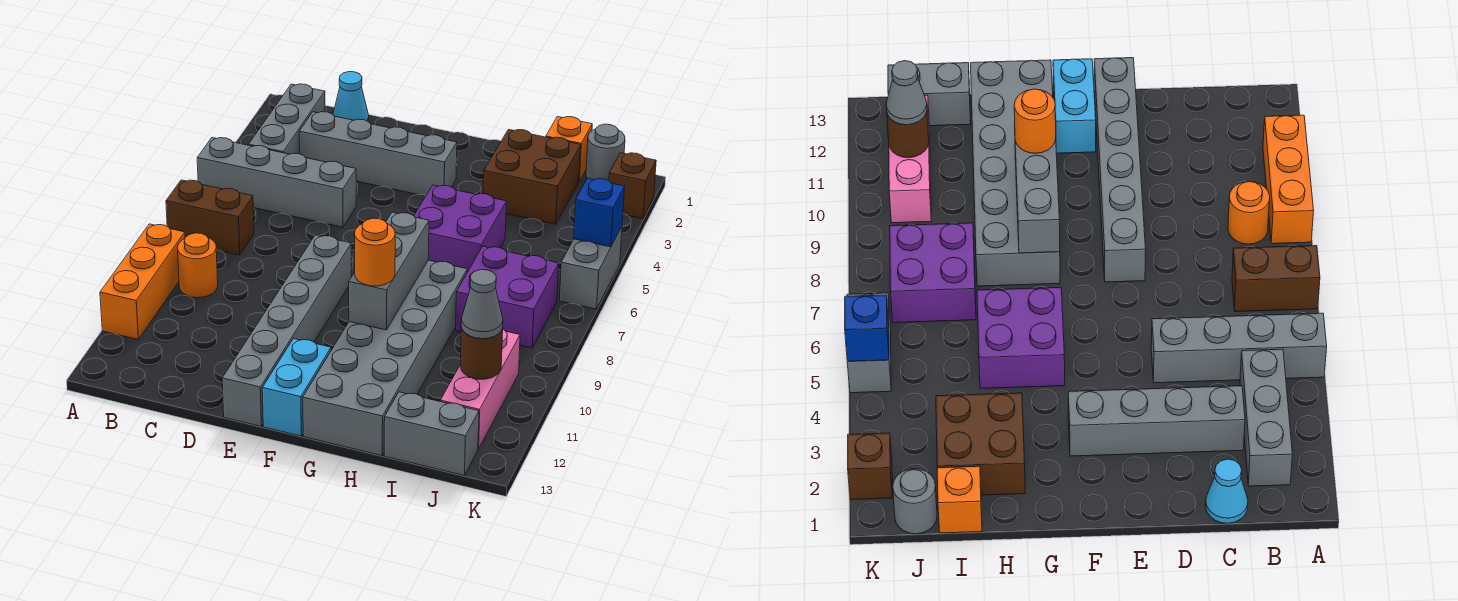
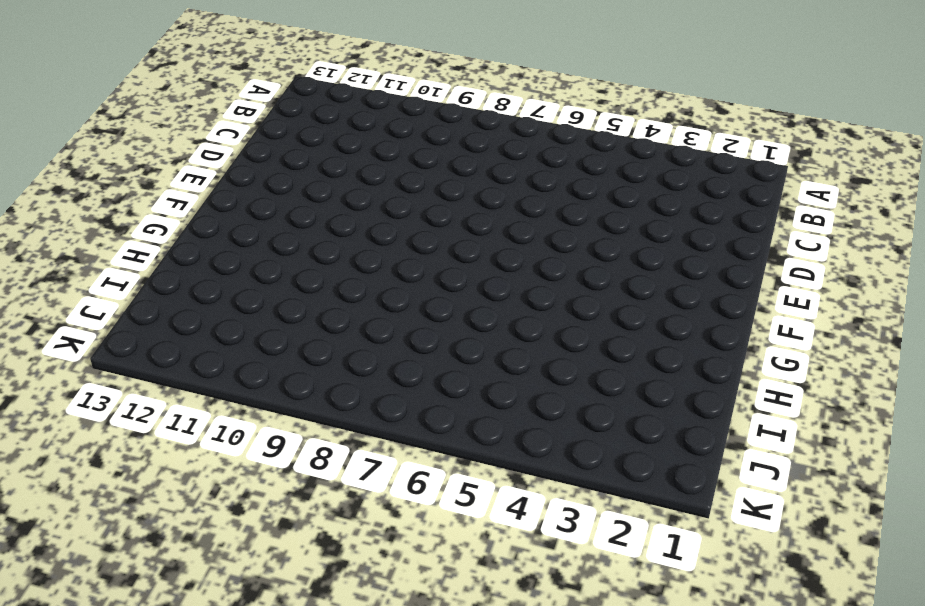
none -> grey 1x4 brick [197,138,356,227]
none -> brown 1x2 brick [166,180,254,255]
none -> orange 1x3 brick [100,224,185,339]

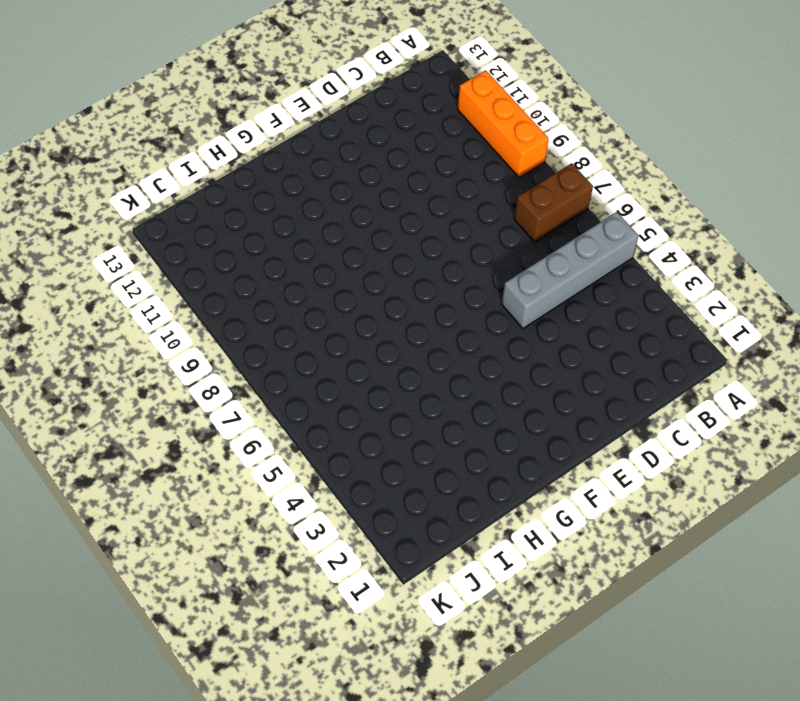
none -> grey 1x3 brick [249,84,325,154]
none -> orange 1x1 round brick [178,233,218,298]
none -> cyan 1x1 cone [333,72,369,122]

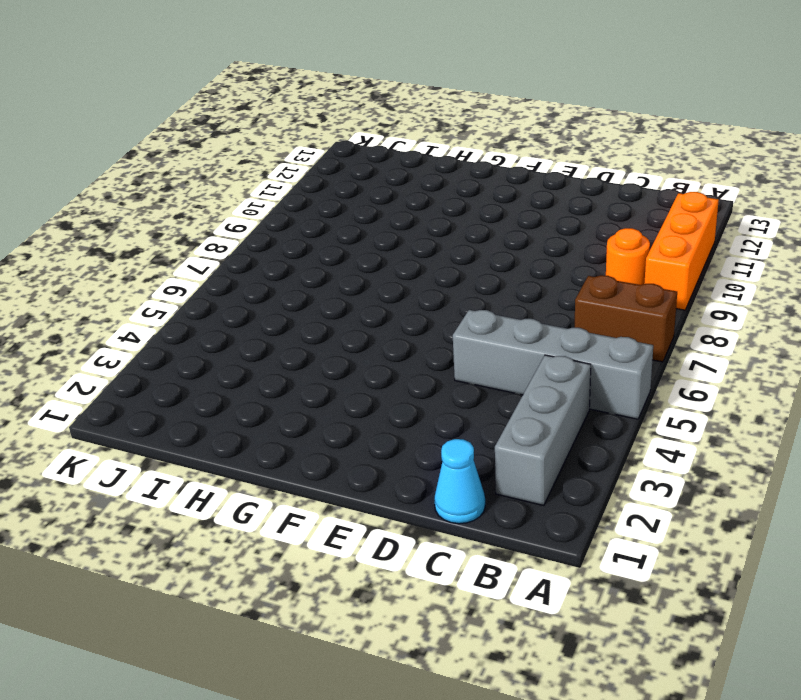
none -> grey 1x4 brick [299,112,457,196]
none -> grey 1x6 brick [222,235,351,426]
none -> cyan 1x2 brick [262,339,331,436]

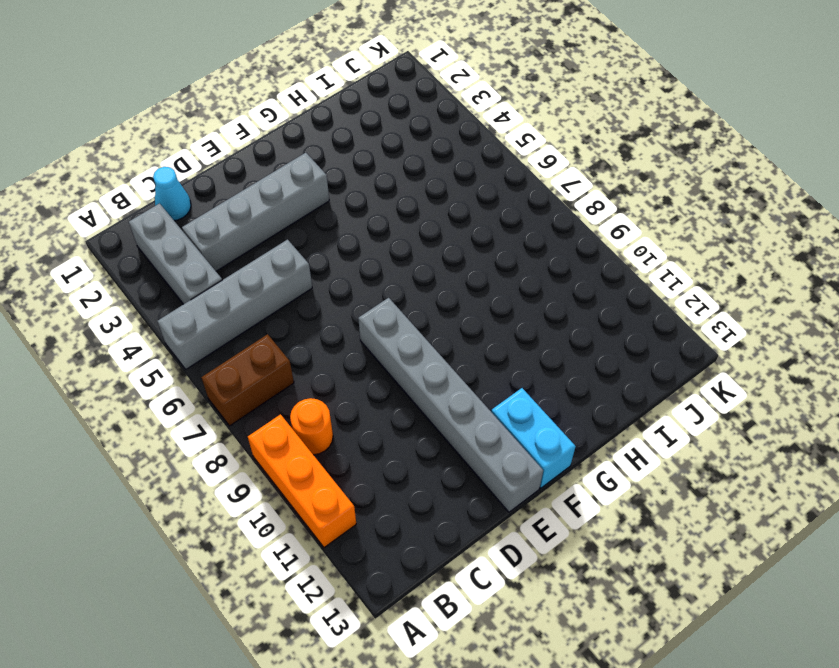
none -> purple 2x2 brick [414,185,507,272]
none -> grey 2x6 brick [303,260,467,456]
none -> brown 2x2 brick [483,130,581,224]

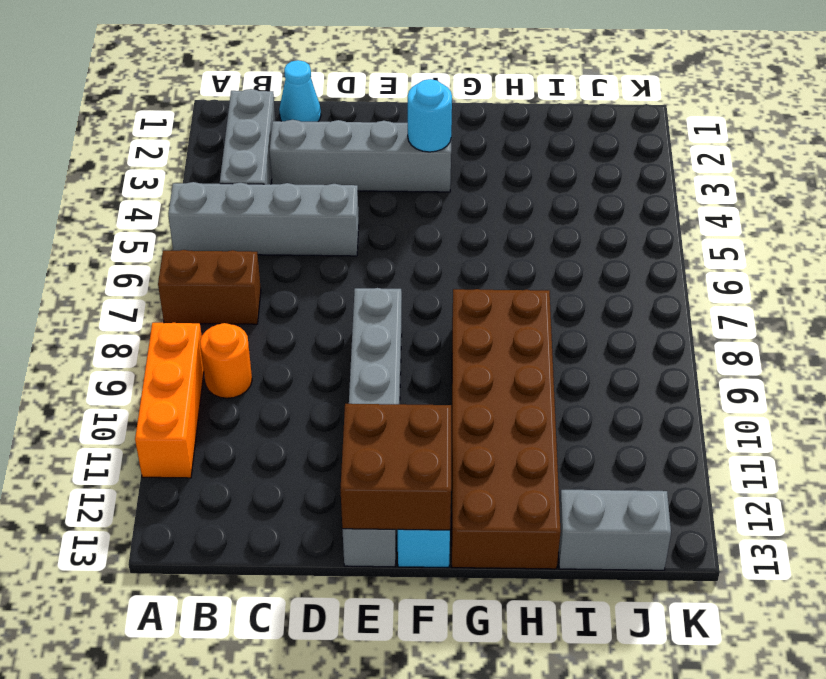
brown 2x2 brick [340,404,451,530] -> brown 2x2 brick moved to [483,130,581,224]
cyan 1x1 round brick [408,79,452,152] -> none
brown 2x6 brick [452,289,561,569] -> grey 2x6 brick [303,260,467,456]
none -> purple 2x2 brick [414,185,507,272]
none -> orange 1x1 brick [546,117,592,181]
none -> purple 2x2 brick [456,246,559,348]

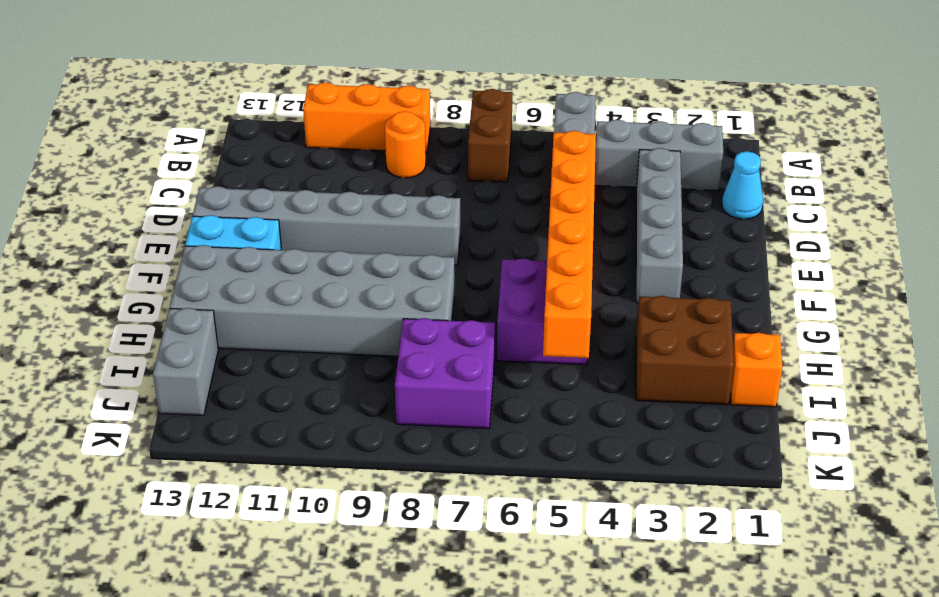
orange 1x6 brick [543,131,596,358] -> none
none -> grey 1x1 round brick [586,124,625,181]
none -> pink 1x3 brick [440,330,520,449]
none -> brown 1x1 brick [609,153,656,219]

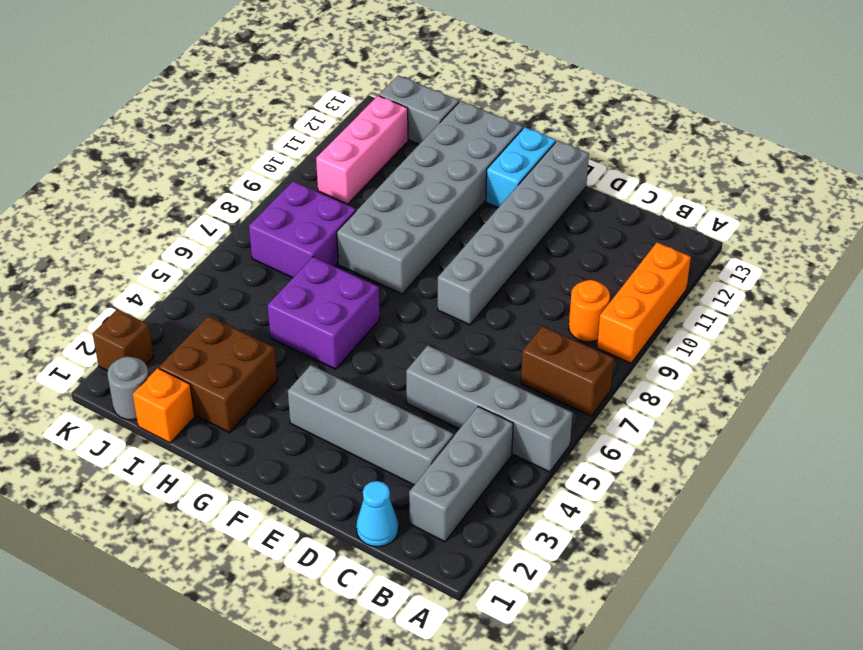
none -> grey 1x2 brick [559,227,622,309]
none -> grey 1x3 brick [349,212,429,330]
none -> brown 1x1 round brick [460,327,503,379]

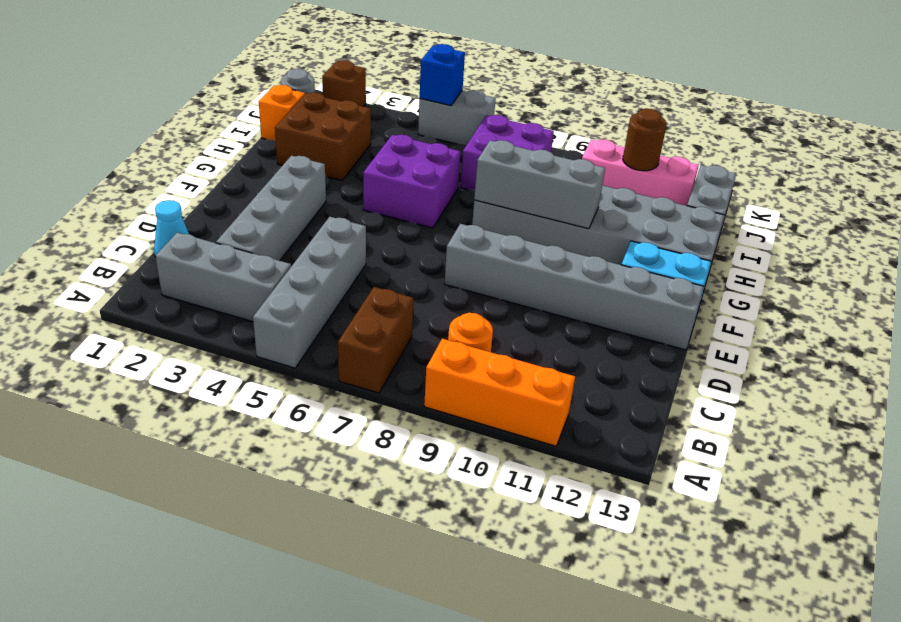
none -> orange 1x1 round brick [354,218,395,286]
none -> grey 1x1 cone [461,270,503,339]

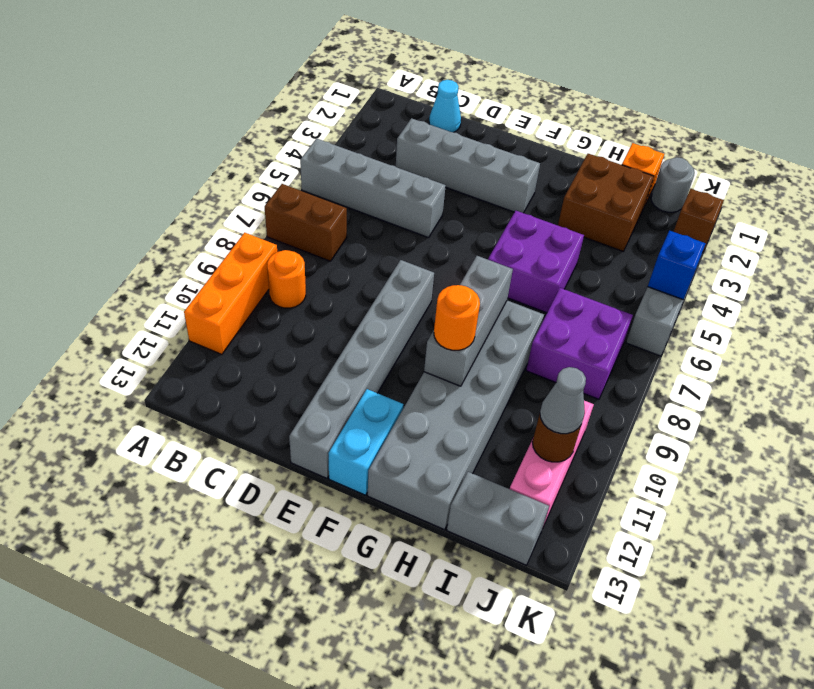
none -> grey 1x3 brick [249,84,325,154]

